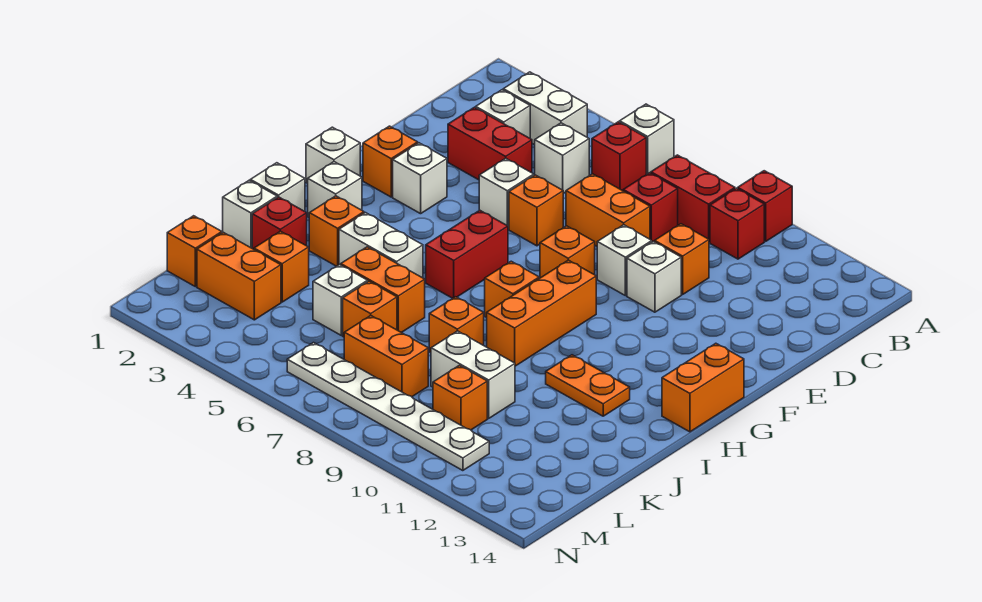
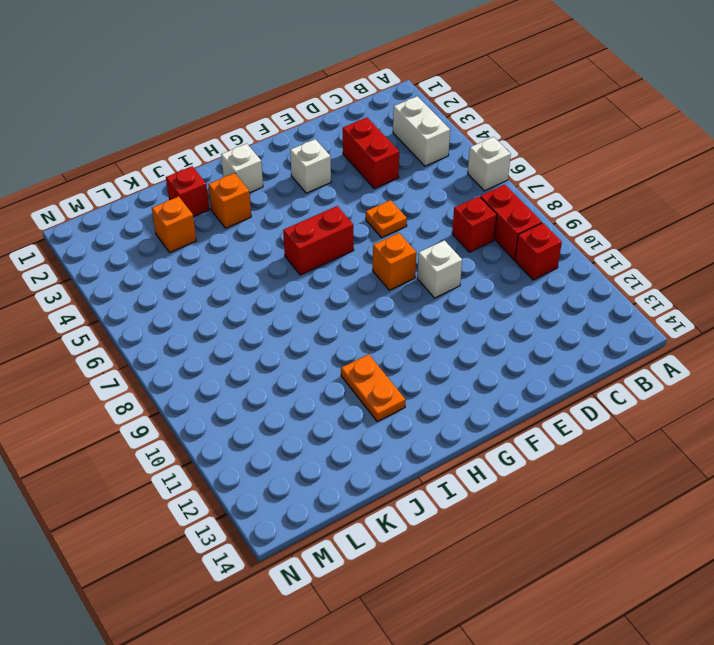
orange 1x1 plate [366,200,407,238] -> orange 1x1 brick [509,175,563,246]
none -> red 1x1 brick [738,171,792,241]
none -> red 1x1 brick [592,122,646,191]
none -> white 1x1 brick [476,90,530,138]
none -> white 1x1 brick [535,123,589,194]

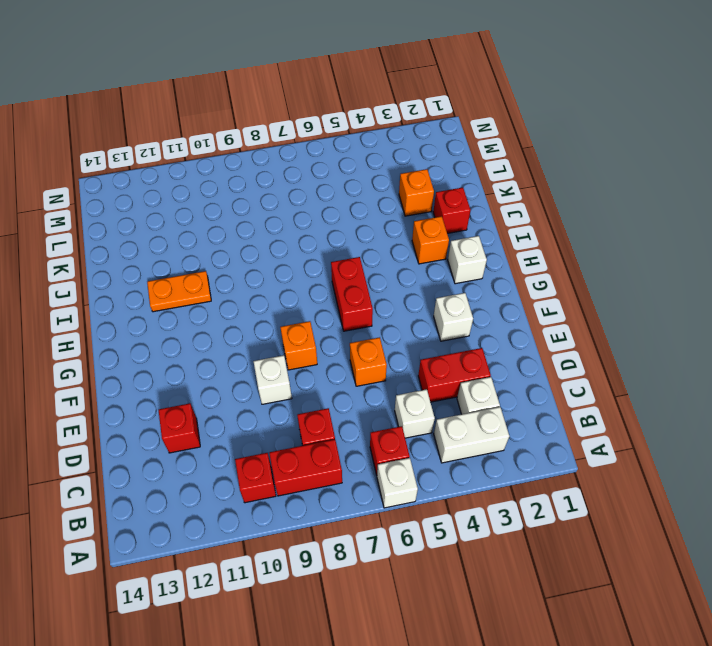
red 1x1 brick [159,403,200,453] -> red 1x1 brick moved to [738,171,792,241]
none -> orange 1x2 brick [566,174,650,246]
none -> orange 1x1 brick [655,224,709,294]
none -> white 1x1 brick [479,158,534,229]
none -> white 1x1 brick [627,241,681,312]

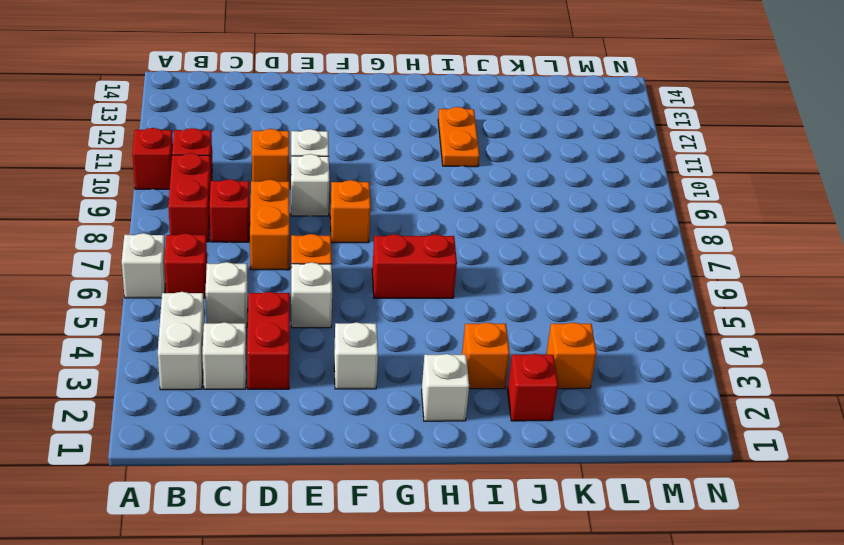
none -> orange 1x1 brick [363,126,418,197]
none -> white 1x1 brick [306,127,360,183]
none -> orange 1x3 brick [487,260,596,366]
none -> orange 1x2 brick [662,343,744,432]

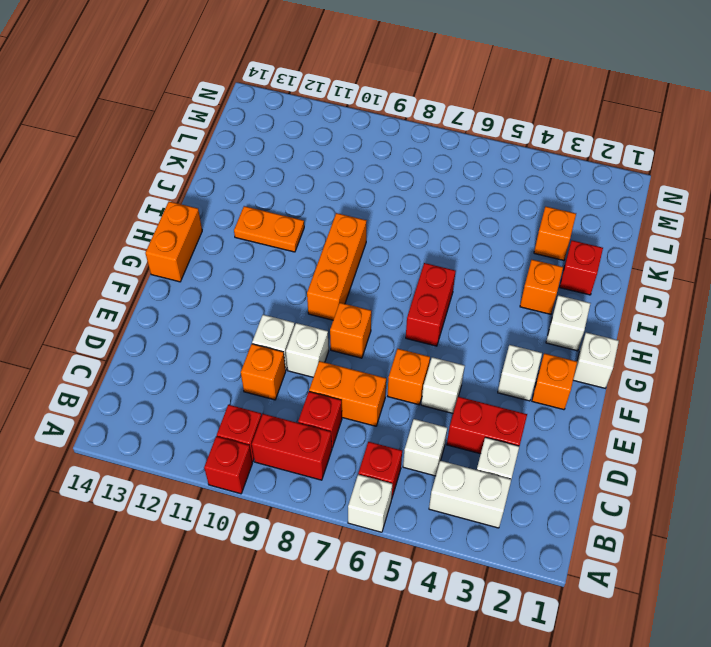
none -> orange 1x1 brick [485,261,539,318]
none -> white 1x1 brick [250,163,305,211]
none -> white 1x2 brick [339,213,423,278]
none -> white 1x1 brick [223,180,277,248]

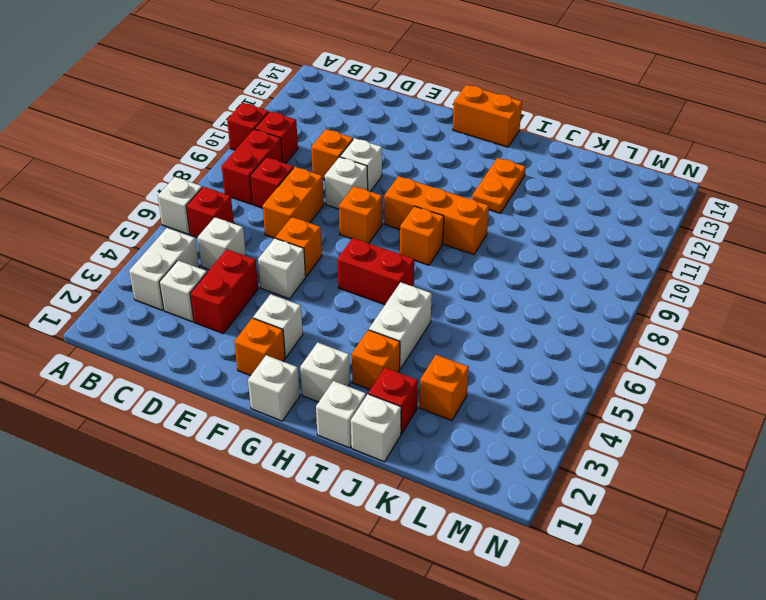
none -> orange 1x2 brick [341,247,425,333]
none -> orange 1x1 brick [429,297,484,353]
none -> white 1x1 brick [313,265,368,335]
none -> orange 1x1 brick [343,281,397,337]

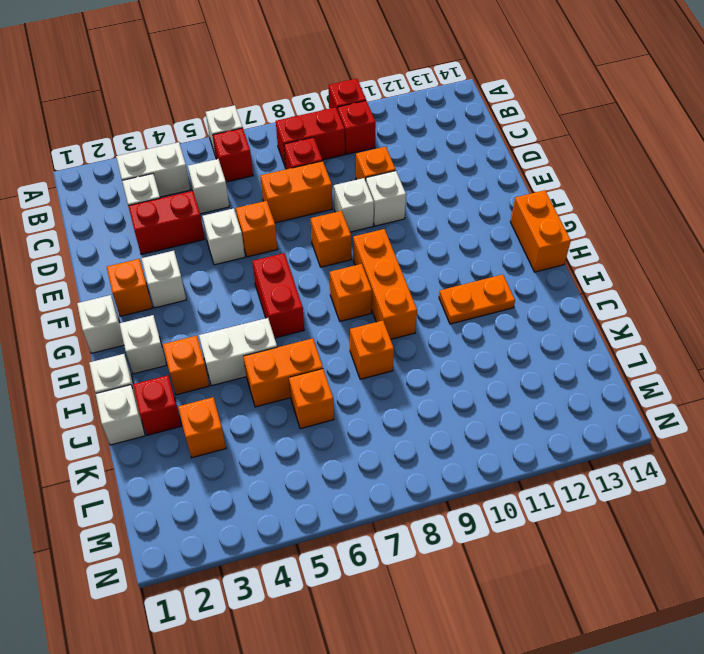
none -> white 1x1 brick [313,265,368,335]
none -> white 1x2 brick [431,331,515,418]
none -> orange 1x1 brick [167,216,222,287]
none -> orange 1x2 brick [197,232,281,320]

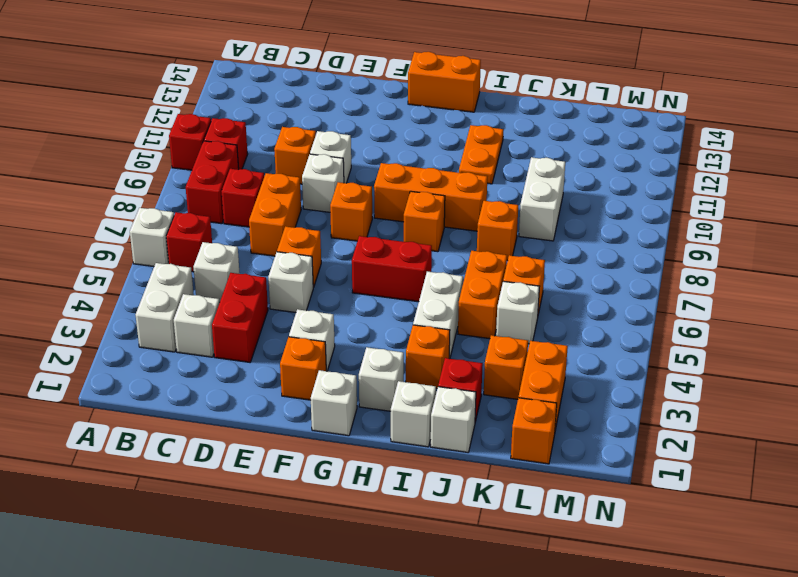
none -> orange 1x2 brick [344,316,428,397]
none -> orange 1x1 brick [433,365,487,430]
none -> white 1x6 plate [287,343,489,471]

